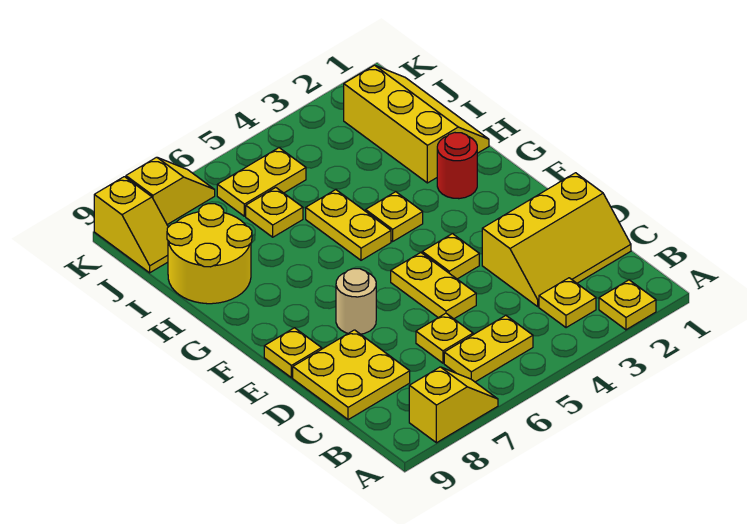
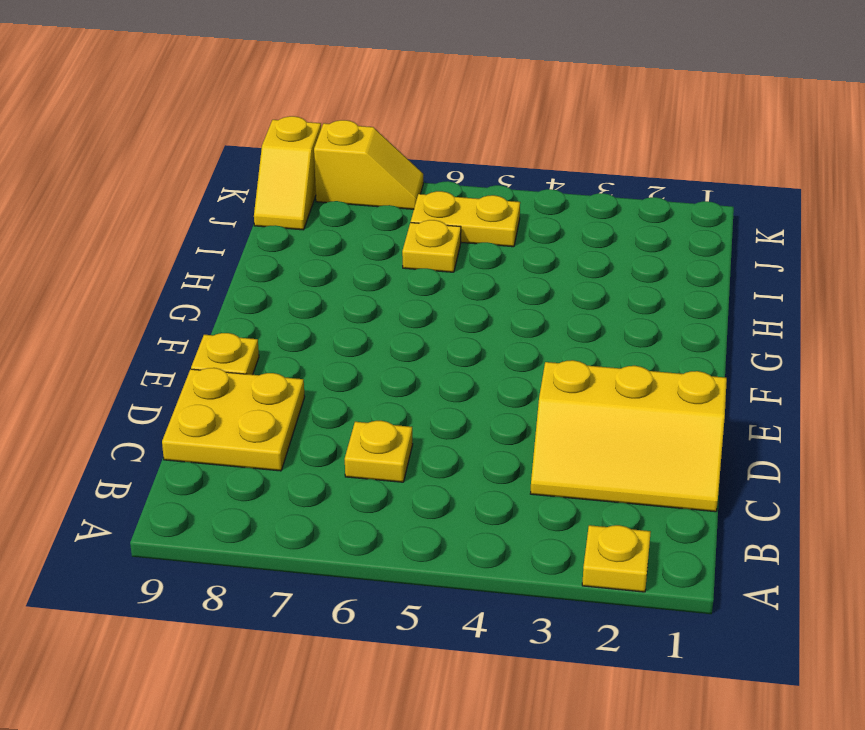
none -> yellow 1x2 slope [409,367,498,443]
none -> yellow 1x1 plate [539,278,596,328]
none -> yellow 1x2 plate [444,316,533,382]

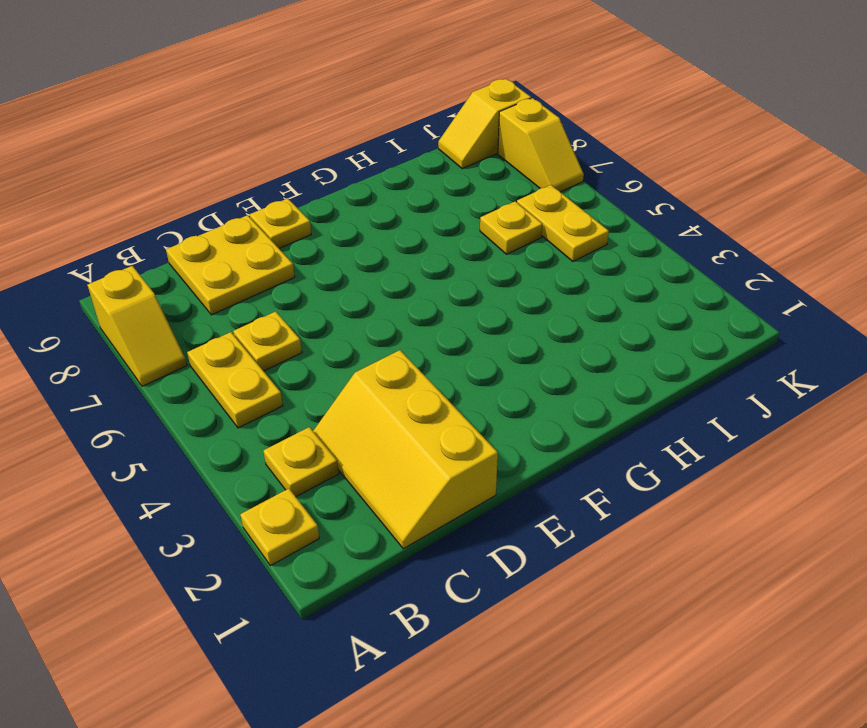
none -> yellow 1x2 plate [391,253,476,319]
none -> yellow 1x1 plate [422,234,479,279]
none -> tan 1x1 round brick [336,269,376,334]

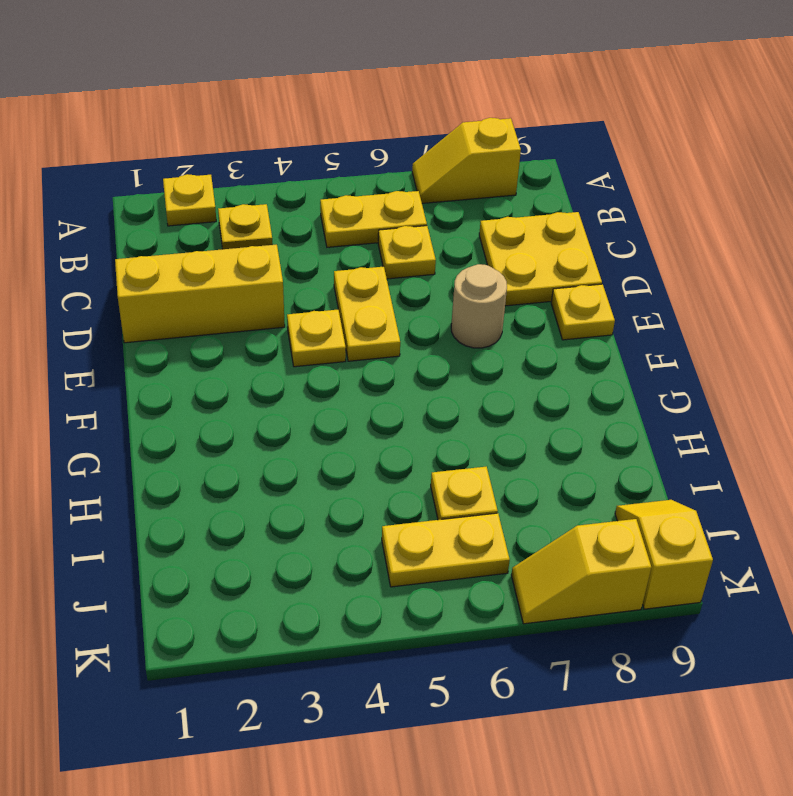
none -> red 1x1 round brick [437,133,477,199]
none -> yellow 1x1 plate [366,192,423,241]
none -> yellow 1x2 plate [306,190,391,260]

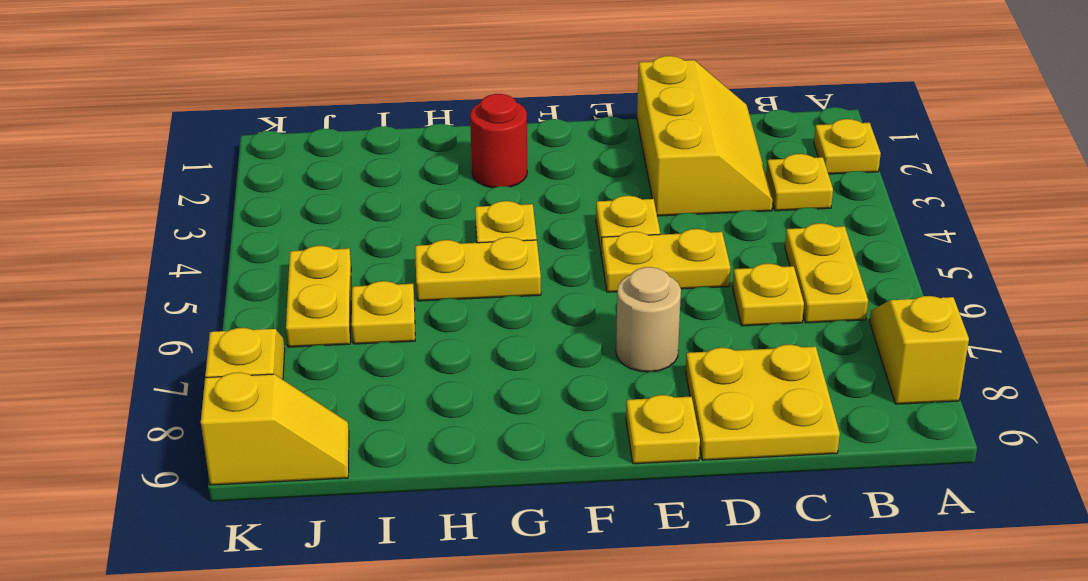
none -> yellow 2x3 slope [344,65,489,183]
none -> yellow 2x2 round brick [167,204,252,304]

